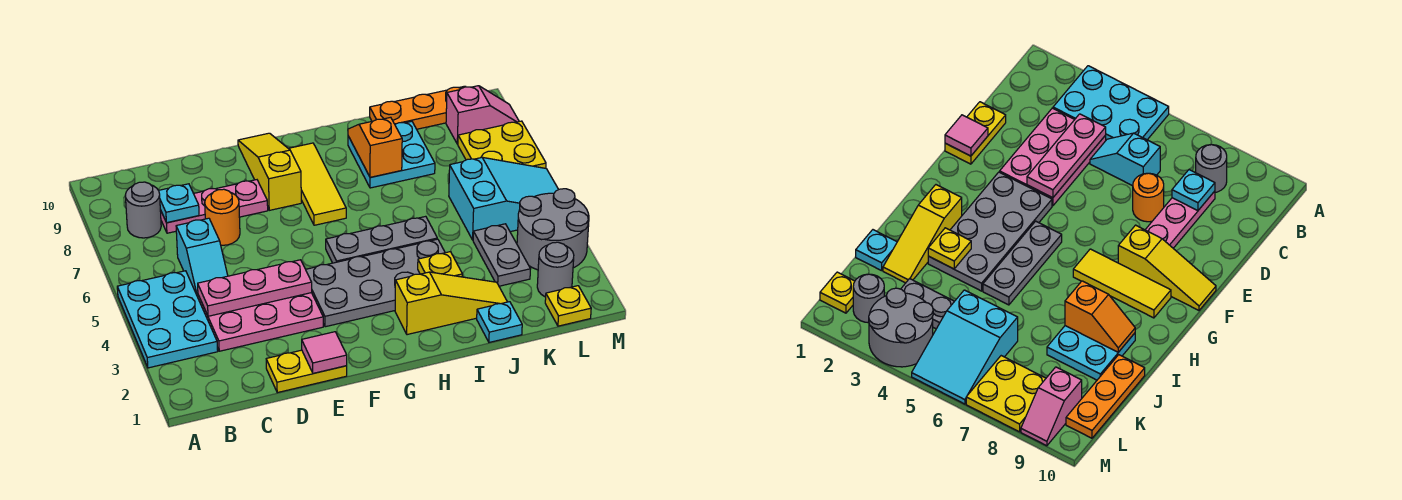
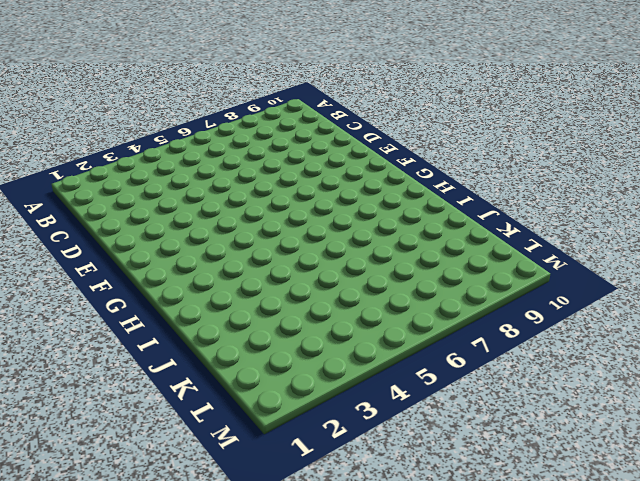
none -> cyan 2x3 plate [117,271,218,368]
none -> grey 1x1 round brick [125,182,161,238]
none -> pink 2x3 plate [198,293,323,351]

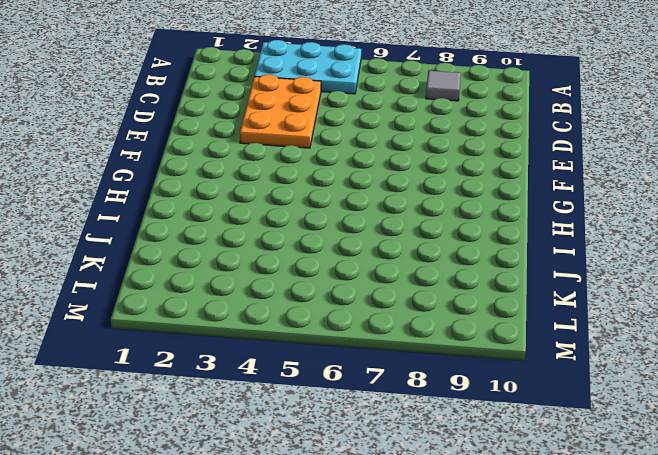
grey 1x1 tile [426,71,461,101] -> grey 1x1 round brick [125,182,161,238]
orange 2x3 plate [240,74,321,148] -> pink 2x3 plate [198,293,323,351]
none -> cyan 1x2 slope [176,218,228,297]
none -> pink 1x3 plate [160,180,268,233]
none -> yellow 1x2 plate [266,350,347,393]

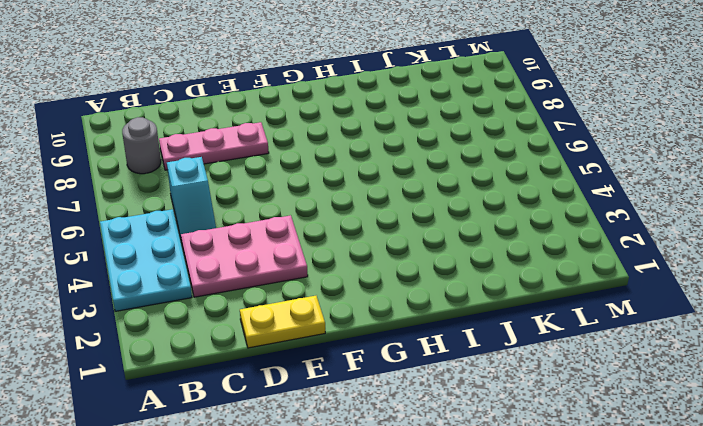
none -> orange 1x1 round brick [205,189,240,245]
none -> grey 2x4 plate [306,239,445,327]
none -> yellow 1x3 slope [238,133,301,210]

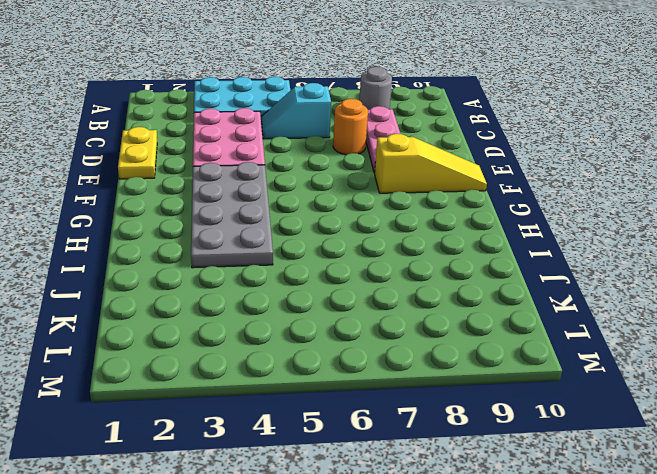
none -> grey 1x3 plate [326,216,437,263]
none -> yellow 1x3 tile [288,143,346,225]
none -> yellow 1x3 slope [395,272,507,335]

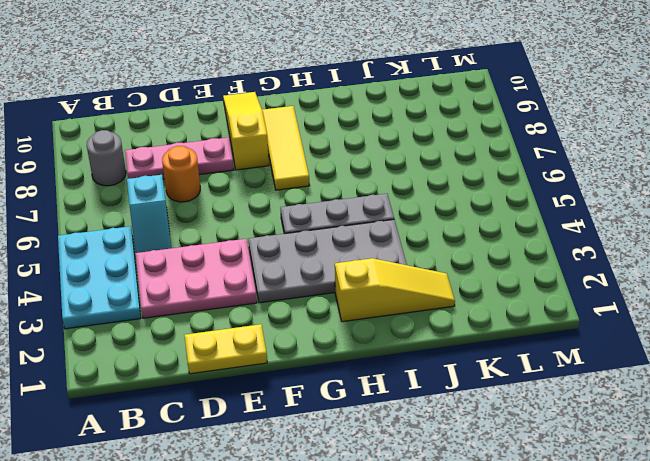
none -> cyan 2x2 plate [348,121,435,188]
none -> cyan 1x1 plate [477,302,522,342]
none -> orange 1x3 plate [370,86,465,129]

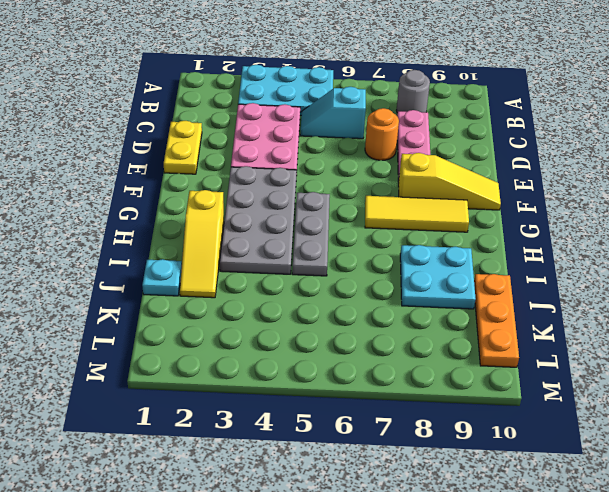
none -> grey 1x2 plate [473,224,530,286]
none -> cyan 2x3 slope [449,157,559,240]
none -> yellow 1x1 plate [545,286,591,326]

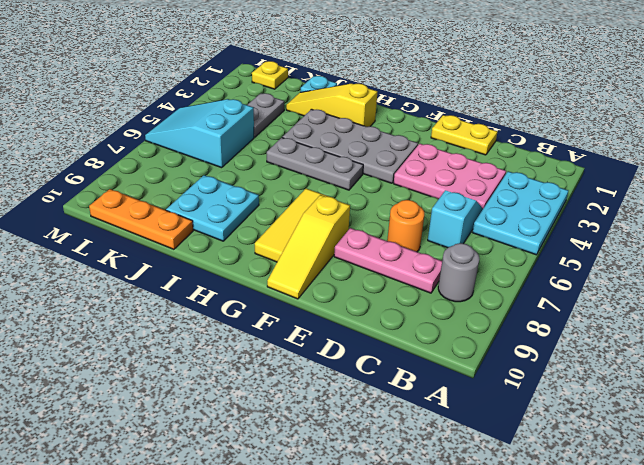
none -> grey 1x1 round brick [537,242,574,297]
none -> grey 2x2 round brick [517,189,589,270]
none -> yellow 2x2 plate [458,121,546,168]

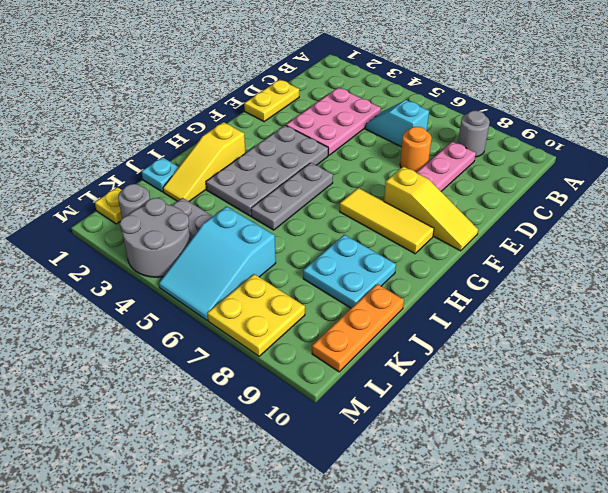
none -> cyan 2x3 plate [117,271,218,368]
none -> pink 1x2 slope [446,86,519,144]
none -> pink 1x3 plate [198,260,312,316]

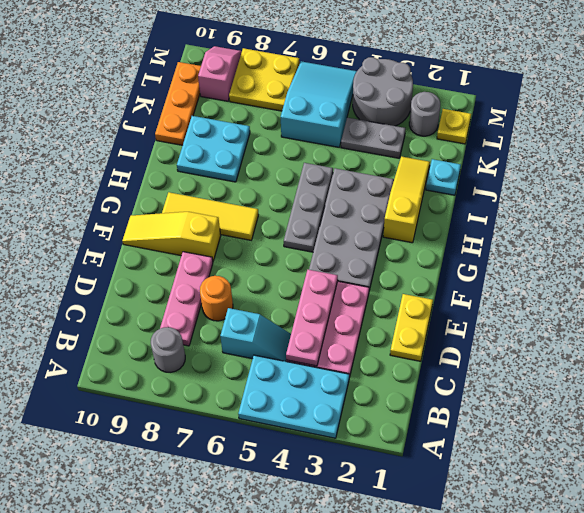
none -> cyan 1x1 plate [159,184,199,223]
none -> pink 1x1 tile [302,332,347,373]
none -> yellow 1x1 plate [418,252,462,277]

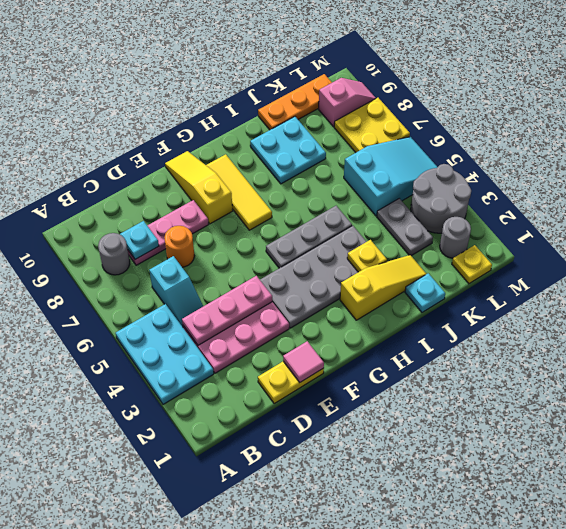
none -> orange 1x2 slope [348,117,402,177]

